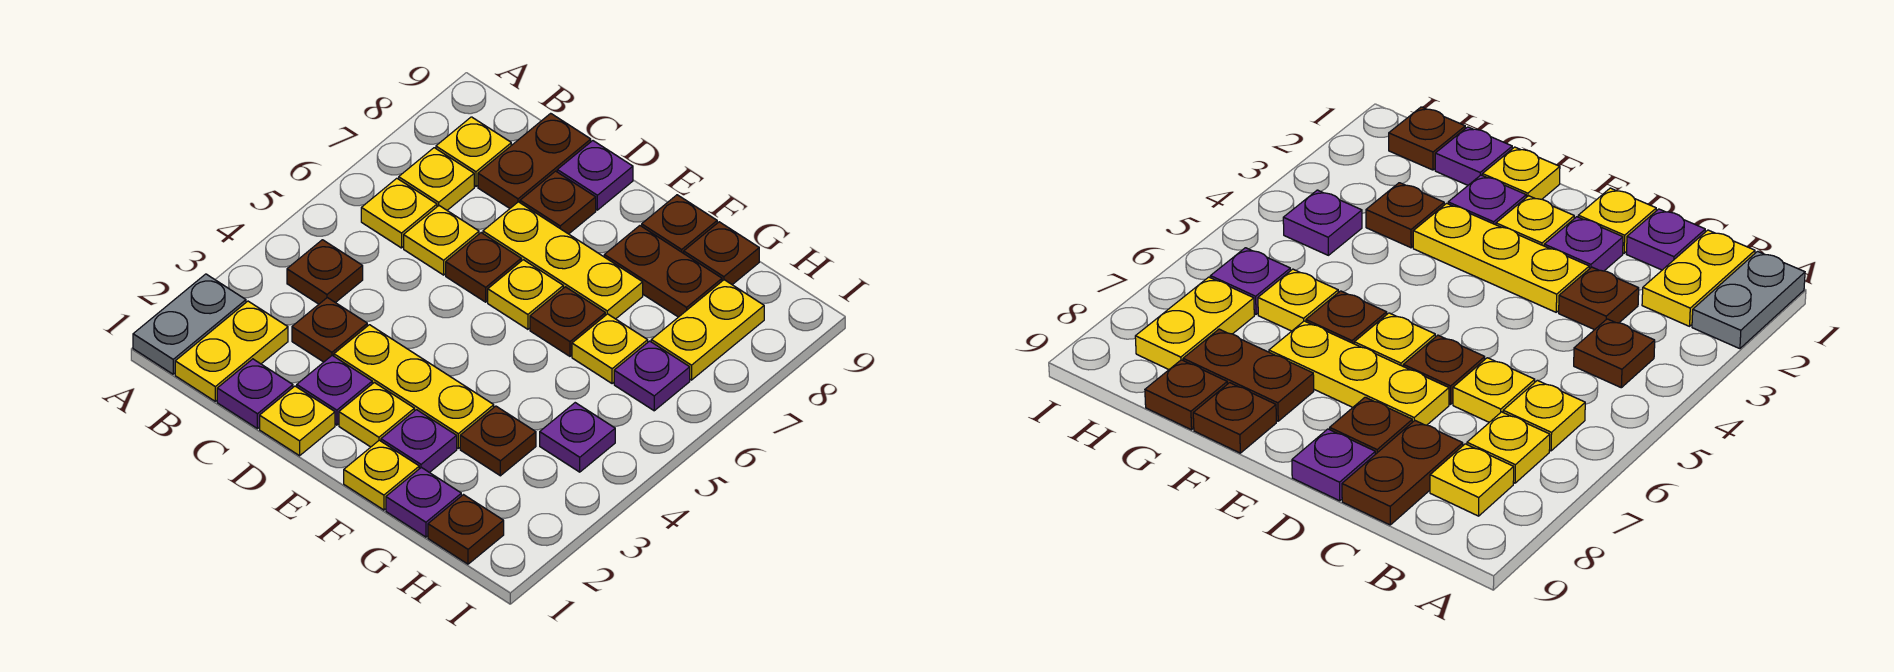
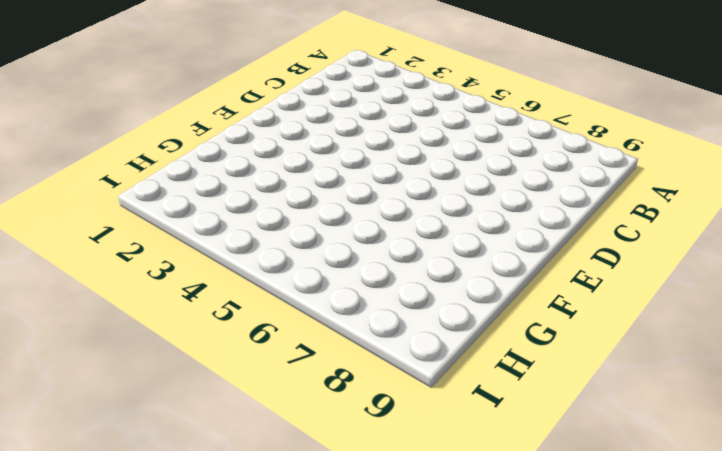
none -> grey 1x2 plate [133,274,246,374]
none -> yellow 1x2 plate [175,301,288,401]
none -> brown 1x1 plate [287,240,363,304]
none -> yellow 1x1 plate [361,178,437,248]

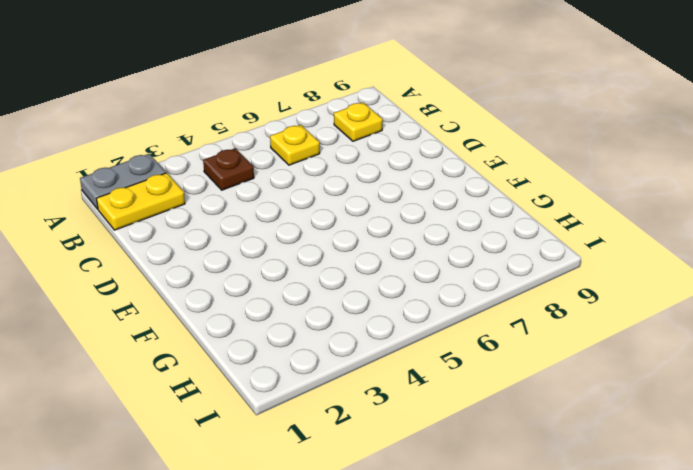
none -> yellow 1x1 plate [399,148,474,210]
none -> purple 1x1 plate [217,359,293,429]
none -> brown 1x1 plate [292,298,367,362]
none -> yellow 1x1 plate [404,206,479,275]

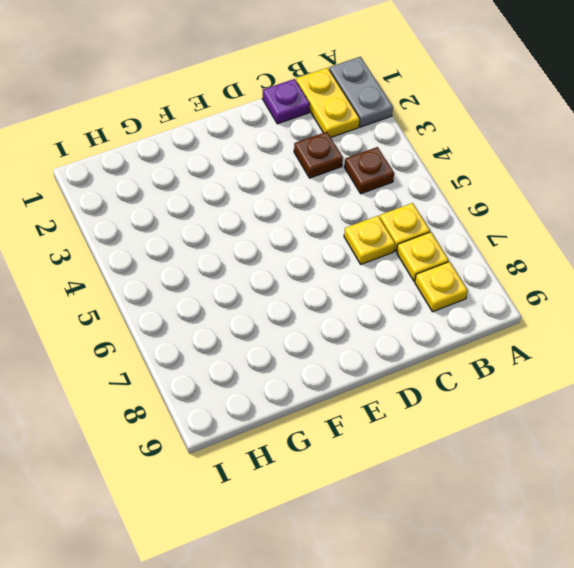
none -> brown 1x2 plate [478,113,591,208]
none -> yellow 1x1 plate [260,386,335,456]
none -> purple 1x1 plate [297,355,372,425]
none -> yellow 1x3 plate [334,325,494,448]

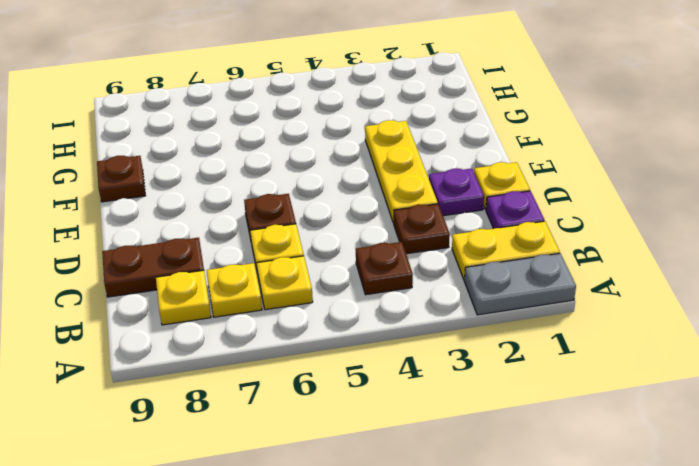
none -> yellow 1x3 plate [483,202,643,319]
none -> brown 1x1 plate [520,171,596,234]
none -> purple 1x1 plate [557,141,633,210]
none -> yellow 1x1 plate [339,382,414,447]

